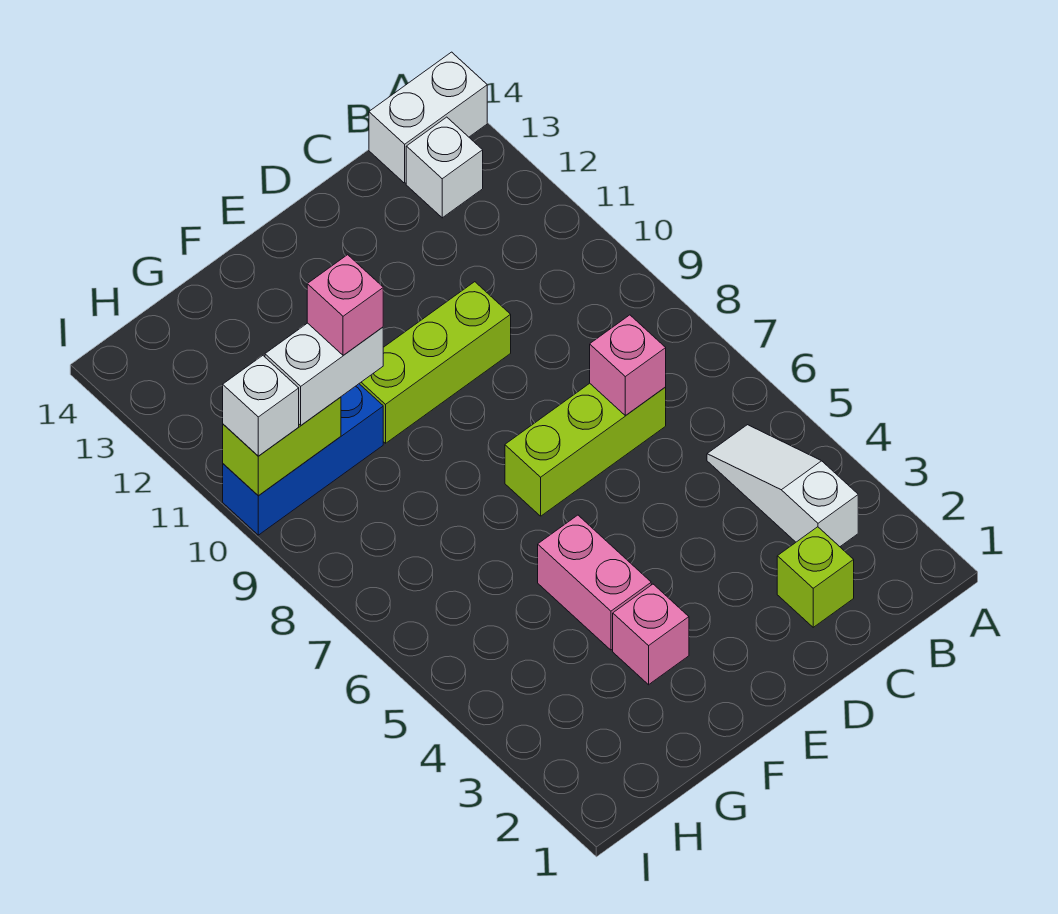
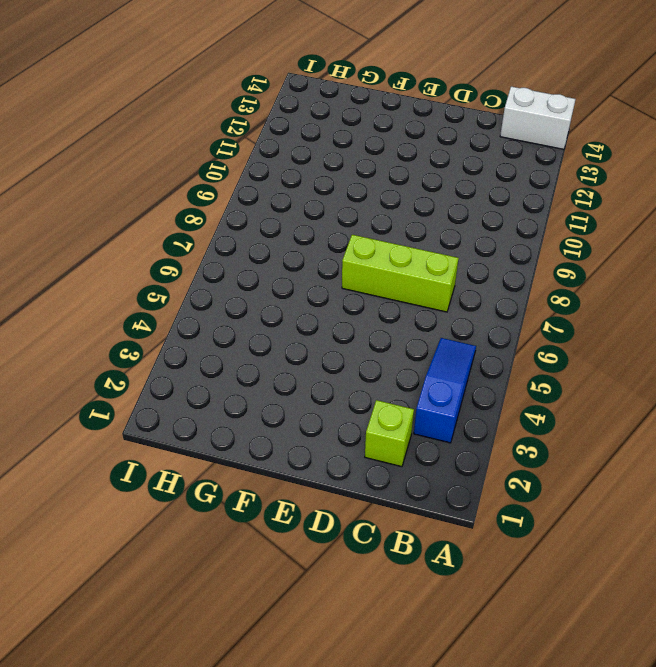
blue 1x3 slope [414,338,476,443] -> white 1x3 slope [707,425,858,547]
none -> white 1x1 brick [406,117,483,218]
none -> lime 1x3 brick [359,282,511,443]
none -> pink 1x1 brick [613,584,689,685]

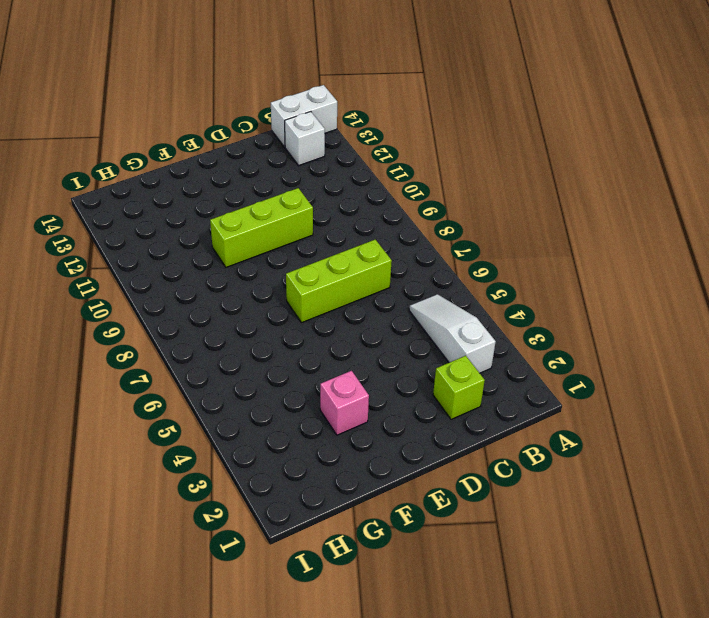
none -> pink 1x2 brick [538,515,651,650]
none -> blue 1x3 brick [223,384,383,535]
none -> pink 1x1 brick [590,315,666,415]

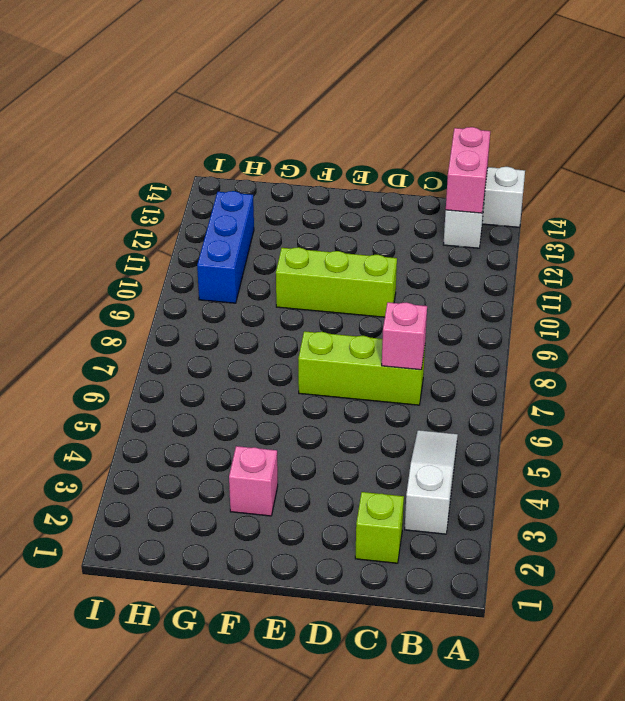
pink 1x2 brick [446,127,490,213] -> pink 1x2 brick moved to [538,515,651,650]
blue 1x3 brick [197,191,254,303] -> blue 1x3 brick turned to [223,384,383,535]
none -> lime 1x2 brick [223,397,341,496]
none -> white 1x2 brick [265,323,383,425]
none -> white 1x1 brick [223,356,299,456]

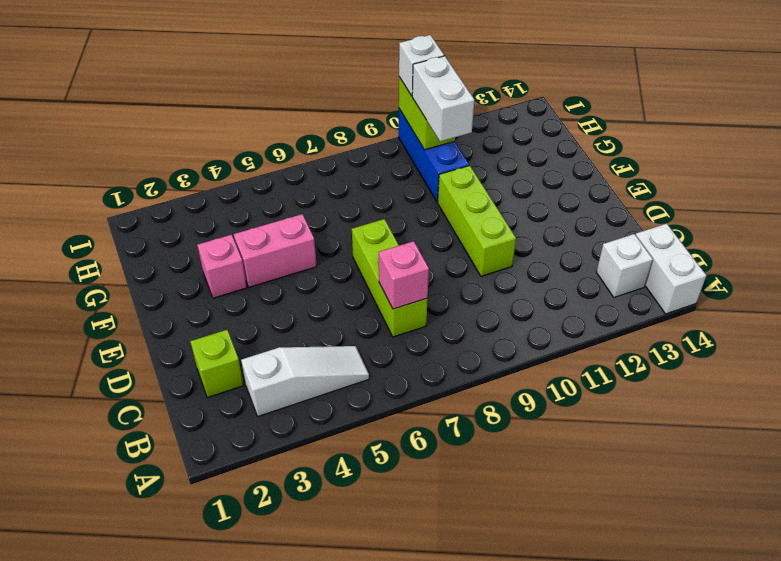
none -> pink 1x1 brick [307,255,383,355]

